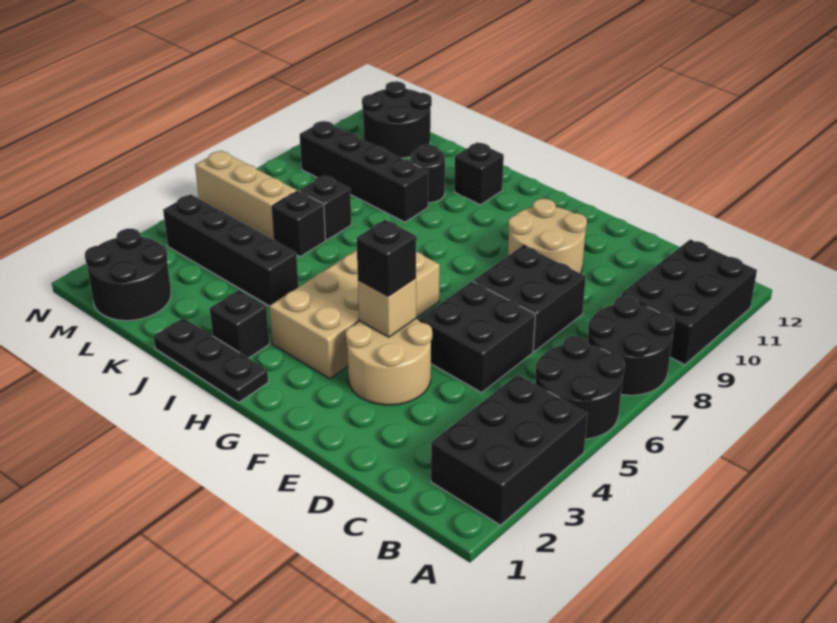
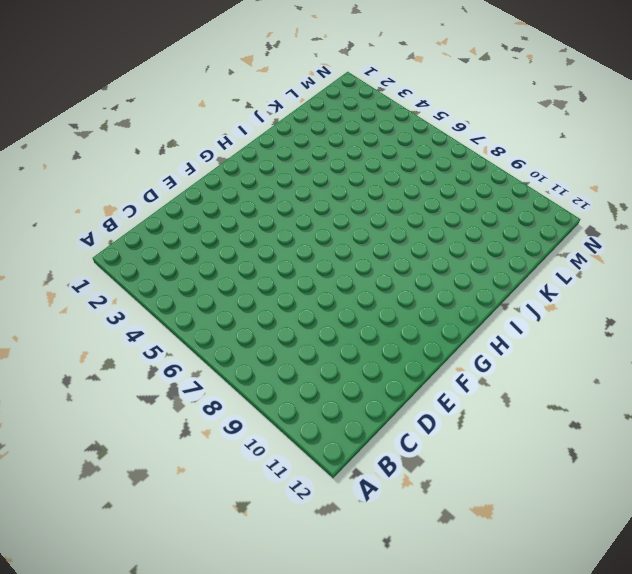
none -> black 2x3 brick [431,375,588,525]
none -> black 2x2 round brick [535,336,625,439]
none -> black 2x2 round brick [588,296,675,395]

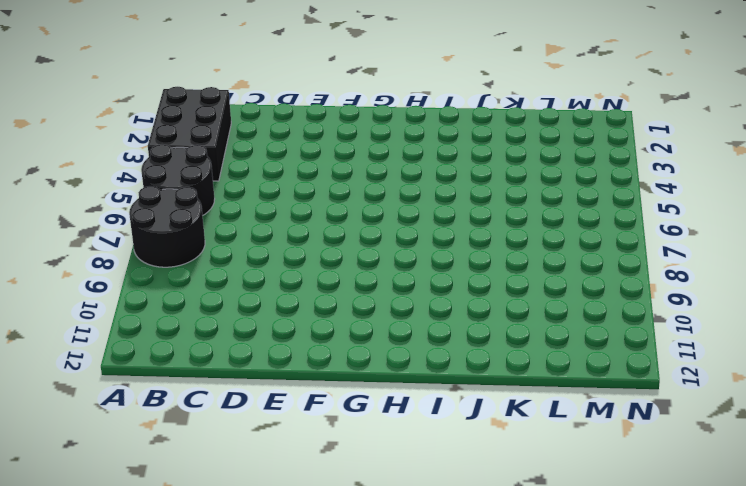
none -> black 2x3 brick [622,240,757,365]
none -> black 2x2 brick [419,281,535,393]
none -> black 2x2 brick [473,245,586,351]

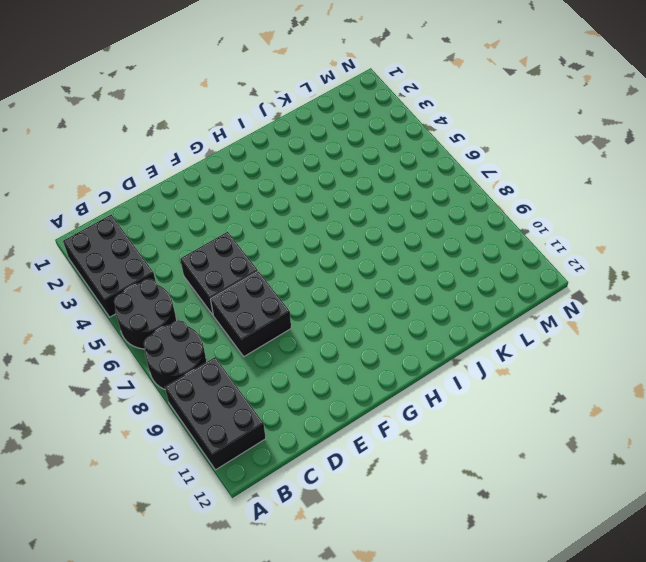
none -> tan 2x2 round brick [346,319,432,405]
none -> tan 2x2 round brick [508,199,587,273]
none -> tan 2x4 brick [269,250,440,379]

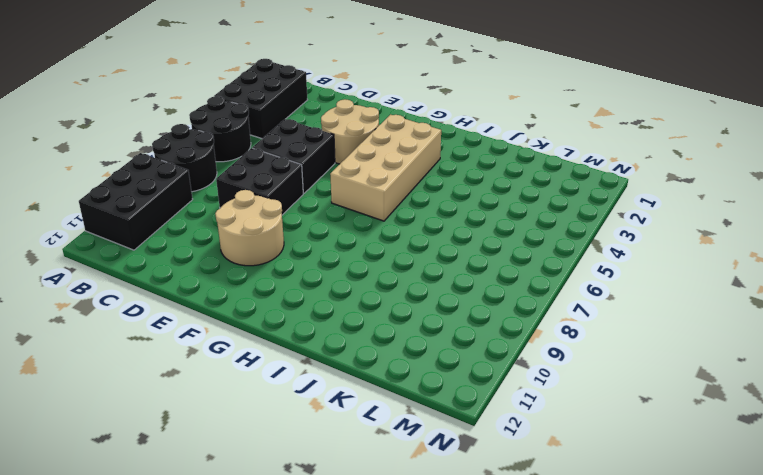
none -> black 1x3 plate [154,318,268,402]
none -> black 1x1 brick [210,290,269,358]
none -> black 1x1 brick [454,142,504,205]

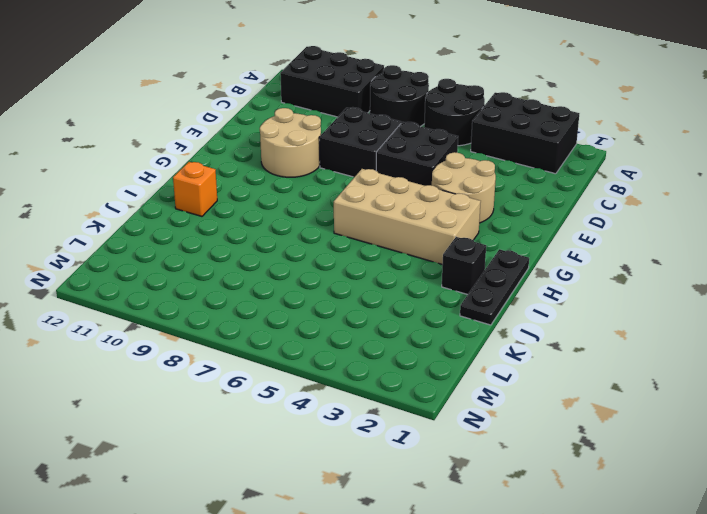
orange 1x1 brick [173,162,217,216] -> black 1x1 brick [454,142,504,205]
none -> black 1x4 brick [163,194,299,306]
none -> black 1x4 brick [300,121,428,222]
none -> black 1x1 round brick [410,145,445,203]

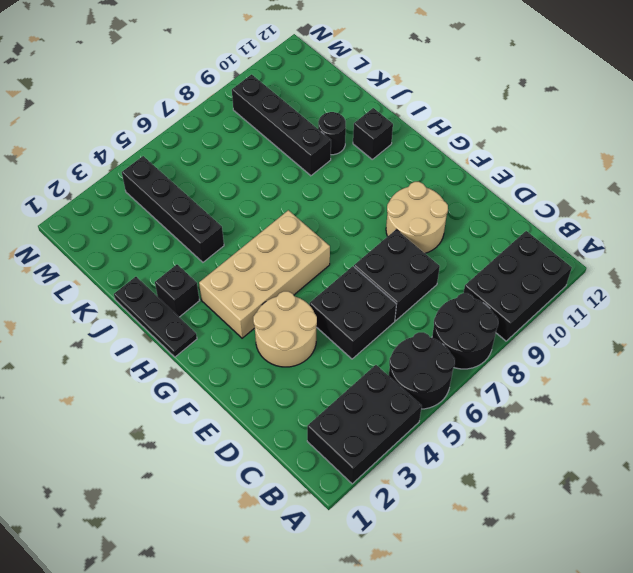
none -> black 1x1 brick [272,191,326,257]
none -> black 1x1 brick [299,175,351,240]
none -> black 2x2 round brick [85,229,171,321]

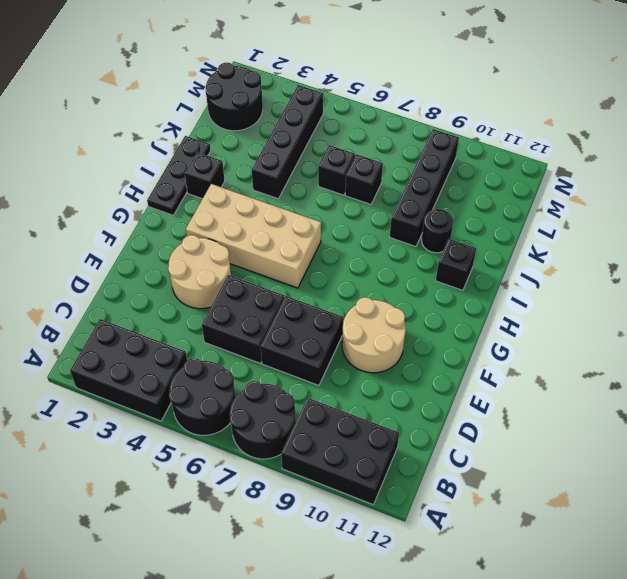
none -> tan 1x3 brick [195,151,297,240]
none -> black 2x2 round brick [362,81,432,158]
none -> tan 1x1 brick [358,278,416,337]

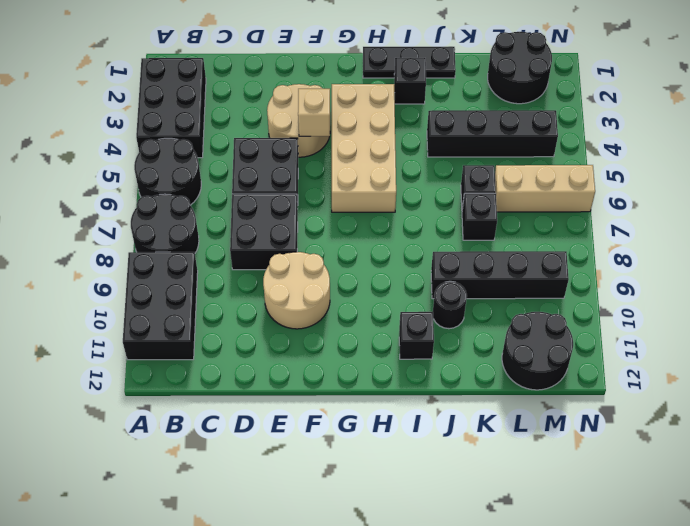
none -> black 1x1 brick [356,220,416,296]

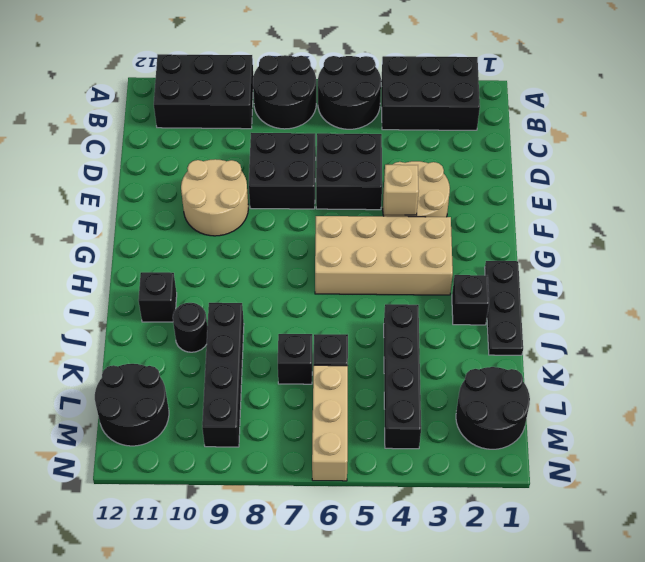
none -> black 1x1 brick [356,220,416,296]

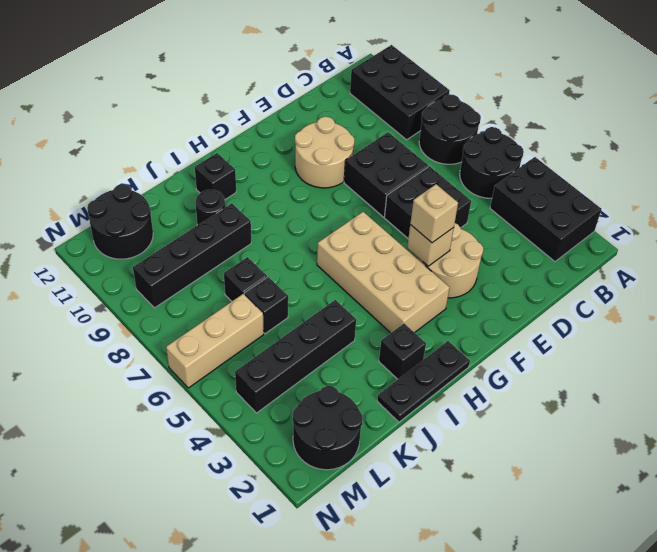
tan 1x1 brick [410,184,458,243] -> black 1x1 brick [356,220,416,296]

